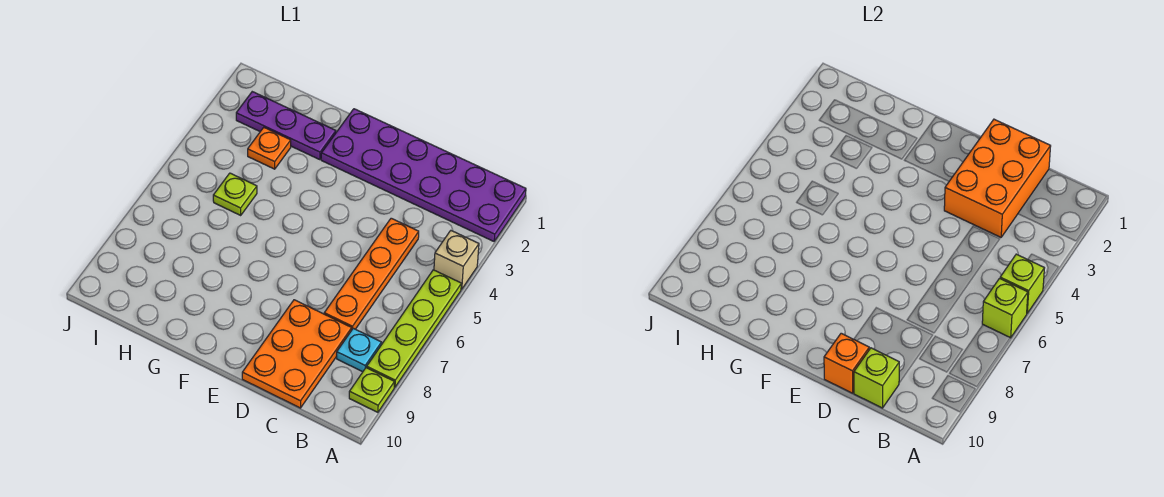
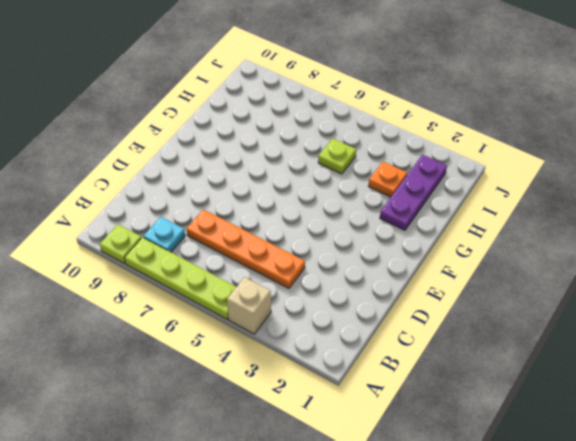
none -> purple 2x6 plate [321,109,526,241]
none -> orange 2x3 plate [242,300,352,408]
none -> lime 1x1 brick [1000,254,1044,313]

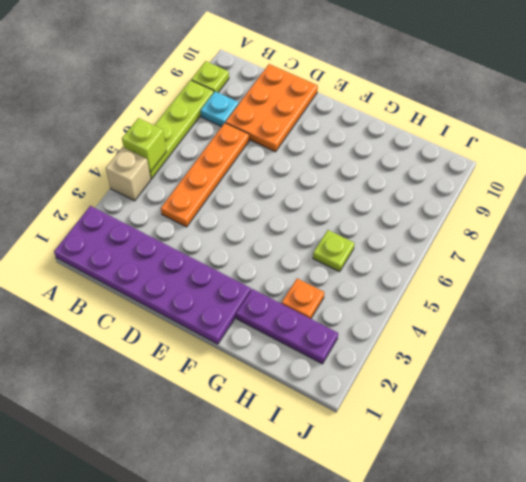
none -> lime 1x1 brick [982,278,1028,338]
none -> orange 2x3 brick [944,119,1051,237]
none -> lime 1x1 brick [854,348,899,408]

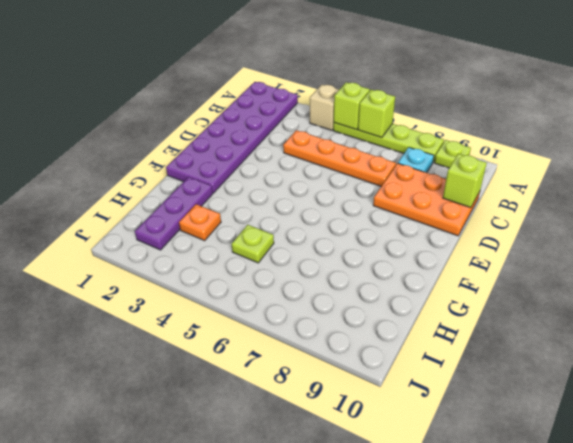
none -> orange 2x3 brick [944,119,1051,237]
none -> orange 1x1 brick [824,333,869,393]

